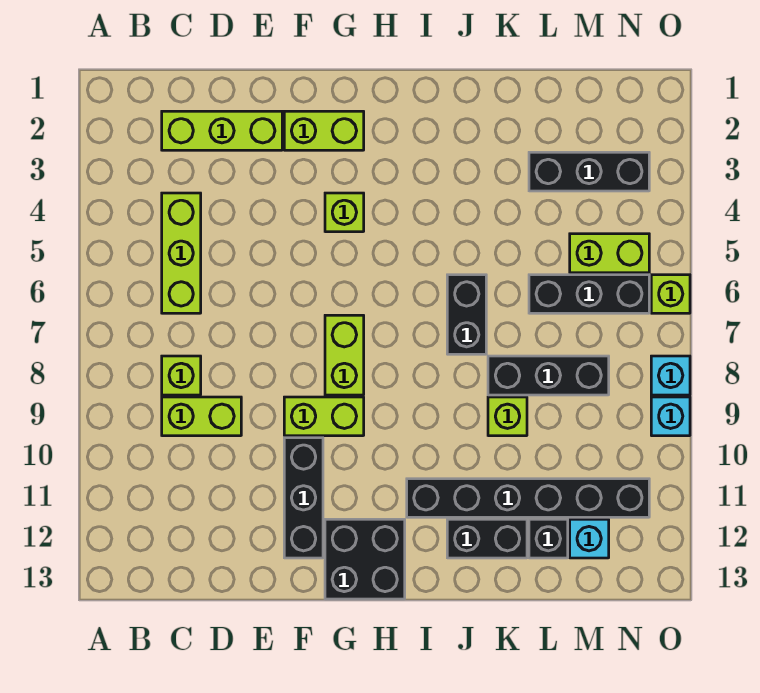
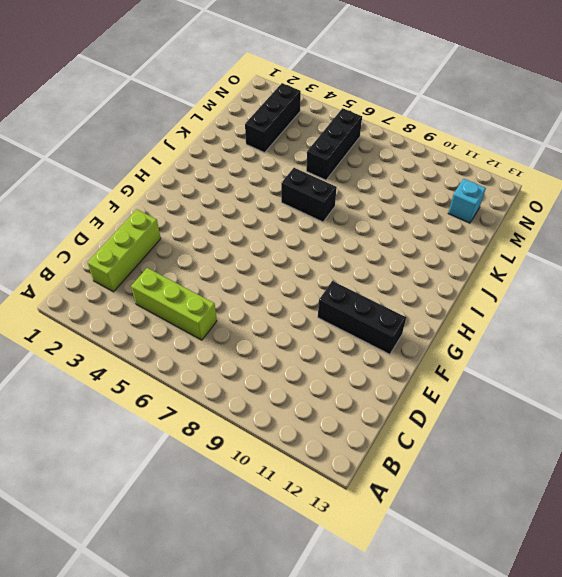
none -> lime 1x1 brick [162,356,201,395]
none -> lime 1x2 brick [162,397,241,436]
none -> lime 1x2 brick [284,111,364,150]

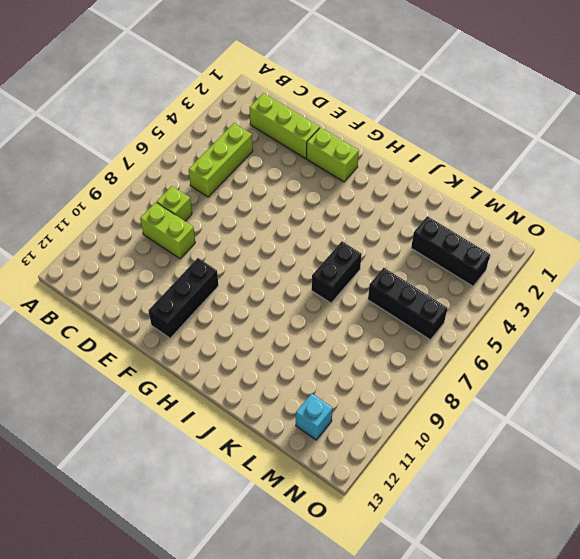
none -> lime 1x2 brick [284,397,364,436]
none -> lime 1x1 brick [325,193,364,232]
none -> lime 1x2 brick [325,315,364,395]

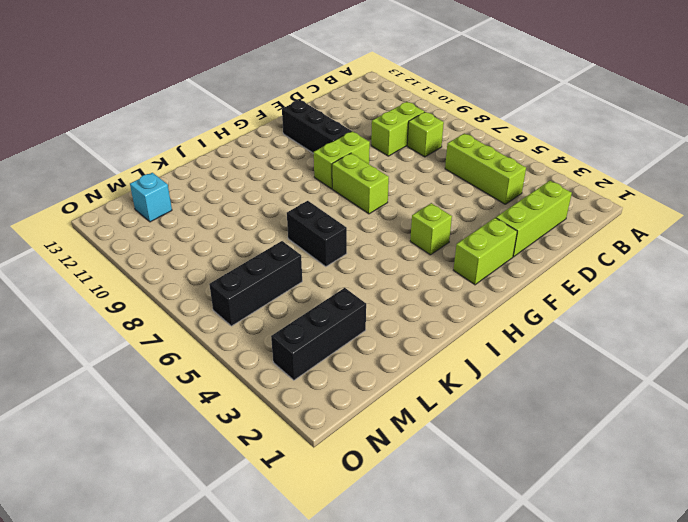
none -> black 2x2 brick [325,519,405,599]
none -> black 1x6 brick [407,479,649,517]
none -> black 1x2 brick [447,519,527,558]

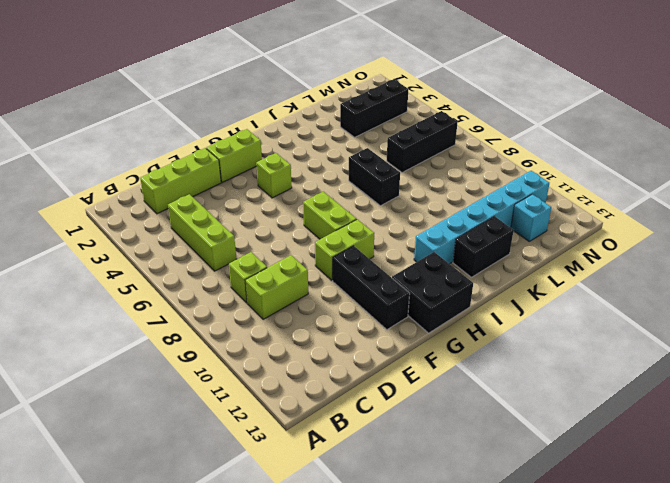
cyan 1x6 brick [414,171,549,264] -> black 1x6 brick [407,479,649,517]
none -> black 1x3 brick [488,356,609,395]
none -> lime 1x1 brick [488,397,527,436]
none -> black 1x1 brick [529,519,568,558]

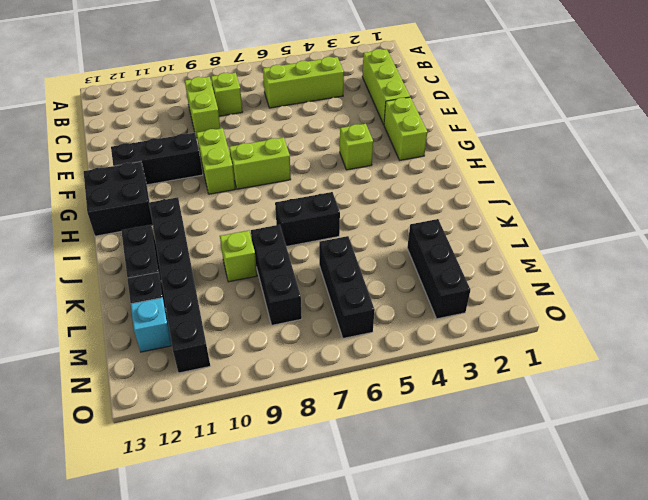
none -> lime 1x2 brick [570,234,649,273]
none -> lime 1x1 brick [651,275,690,313]
none -> cyan 1x1 brick [651,356,690,395]

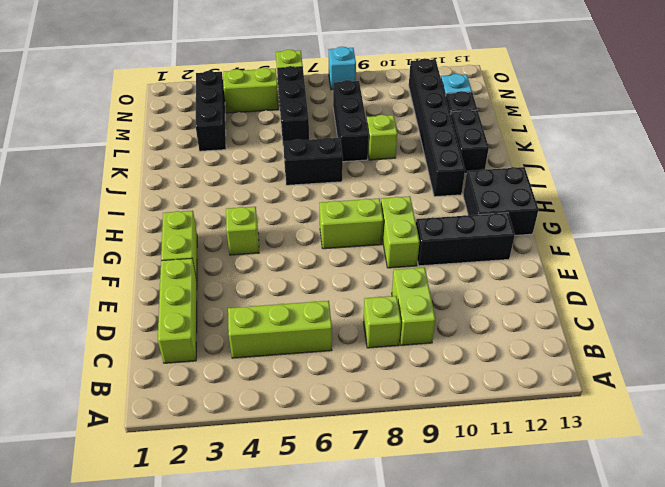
lime 1x2 brick [223,68,279,113] -> lime 1x2 brick turned to [570,234,649,273]
none -> cyan 1x1 brick [651,397,690,436]

